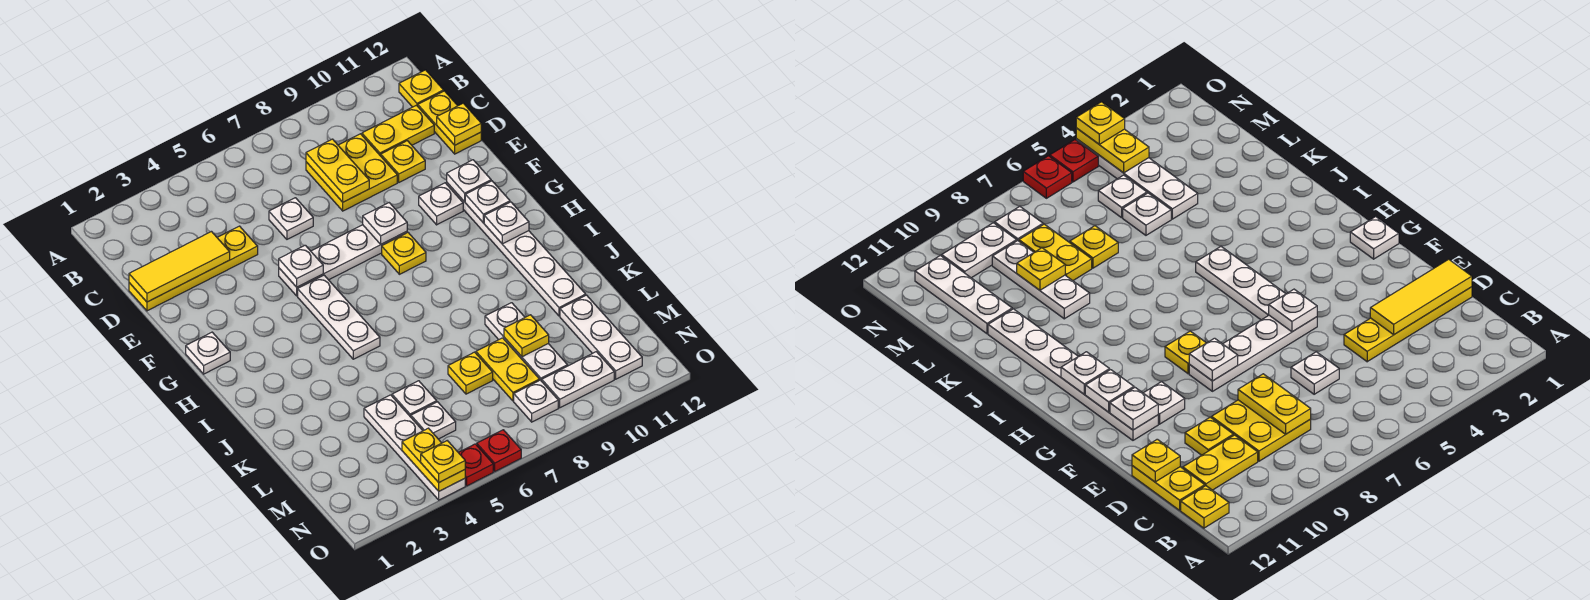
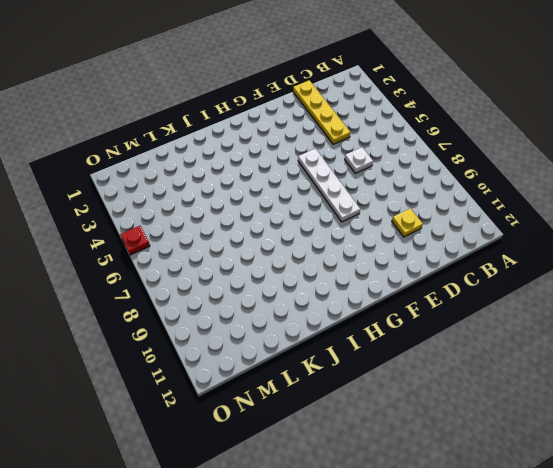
none -> yellow 1x1 plate [399,70,444,107]
none -> yellow 2x2 plate [306,134,397,211]
none -> yellow 1x2 plate [362,105,434,156]
none -> yellow 1x2 plate [418,91,481,154]

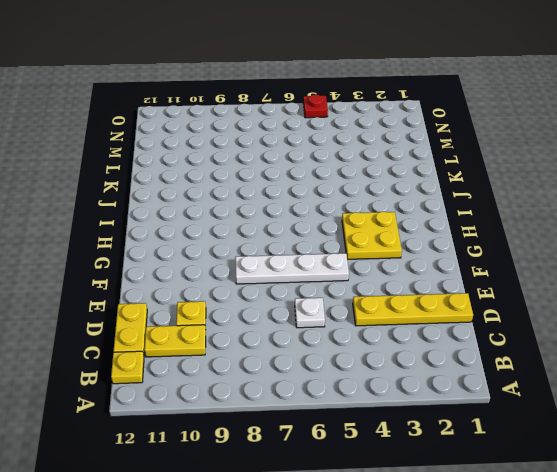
yellow 2x2 plate [342,212,402,259] -> yellow 2x2 plate moved to [306,134,397,211]
none -> white 1x1 plate [419,183,463,225]
none -> white 1x6 plate [447,183,586,316]
none -> white 1x1 plate [186,332,230,374]
none -> white 1x3 plate [298,275,380,359]

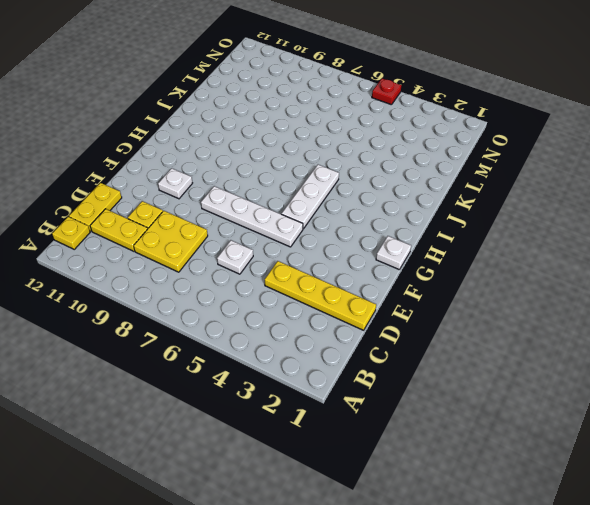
none -> white 1x6 plate [447,183,586,316]
none -> yellow 1x1 plate [382,232,426,274]
none -> white 1x3 plate [485,303,568,381]
none -> white 1x4 plate [364,395,465,500]

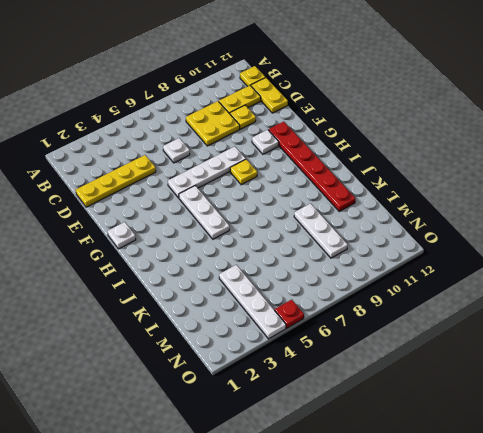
red 1x6 plate [269,122,355,211] -> white 1x6 plate [447,183,586,316]
none -> white 1x1 plate [392,381,437,417]
none -> yellow 1x1 plate [448,352,493,394]
none -> yellow 1x2 plate [476,338,540,401]
none -> white 1x3 plate [560,295,642,379]

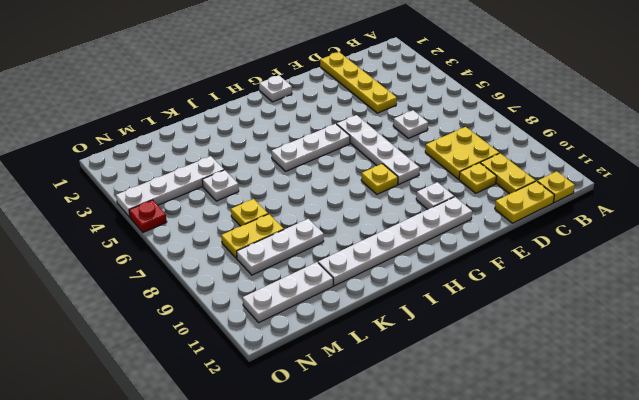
none -> white 1x1 plate [411,402,456,439]
none -> white 1x1 plate [514,380,558,422]
none -> white 1x2 plate [542,352,614,408]
none -> red 1x1 plate [477,430,521,471]

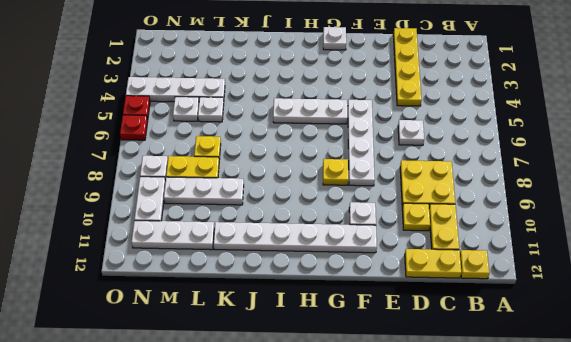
none -> yellow 1x2 plate [306,139,369,202]
none -> yellow 1x3 tile [129,232,230,302]
none -> yellow 1x1 plate [437,103,481,145]
none -> white 1x1 plate [279,245,323,287]

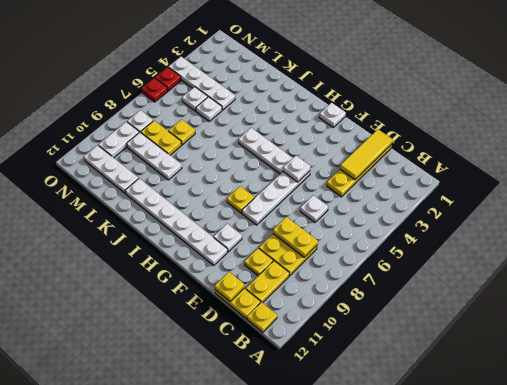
none -> white 1x1 plate [363,203,407,244]
none -> white 1x1 plate [447,160,491,202]
none -> white 1x1 plate [465,181,510,223]
none -> white 1x1 plate [484,202,529,244]

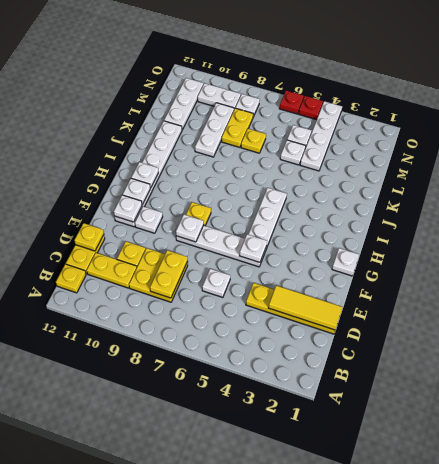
none -> yellow 1x1 plate [504,315,549,357]
none -> yellow 1x2 plate [402,428,465,491]
none -> yellow 1x1 plate [421,441,465,482]

